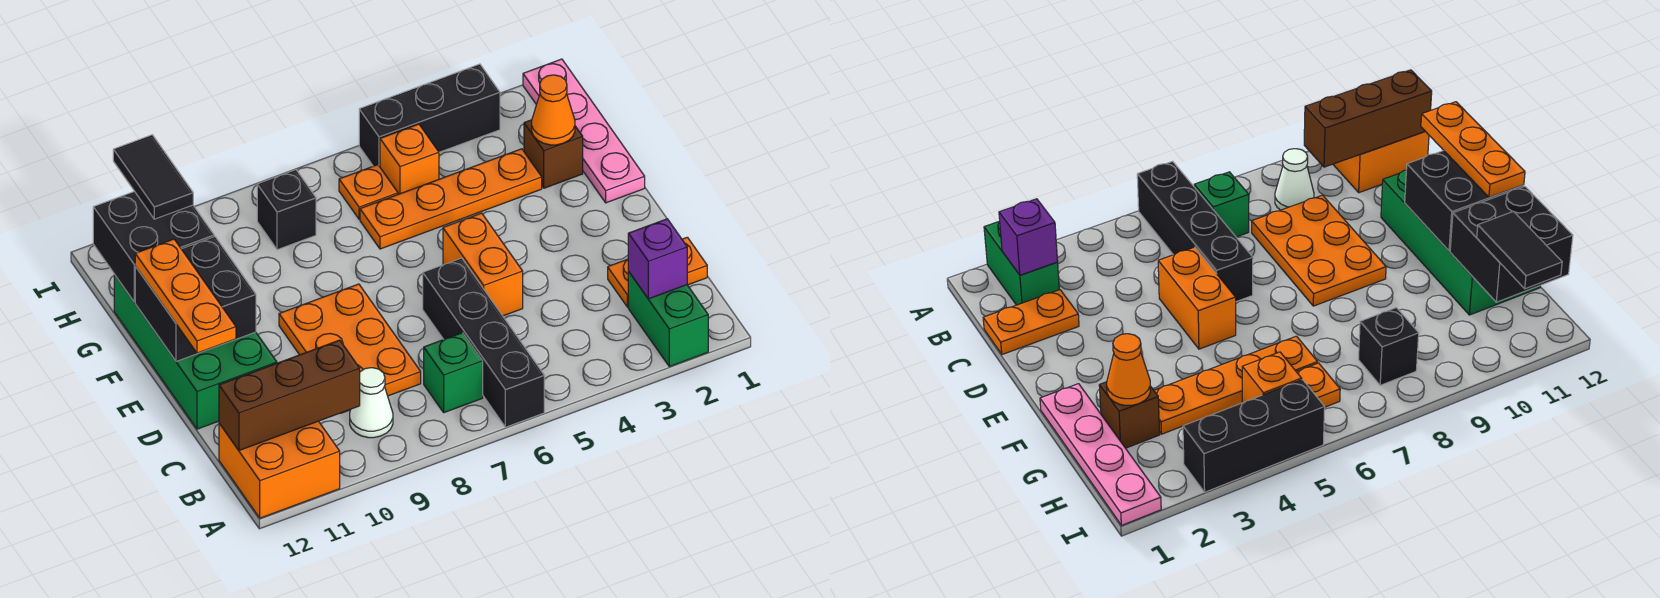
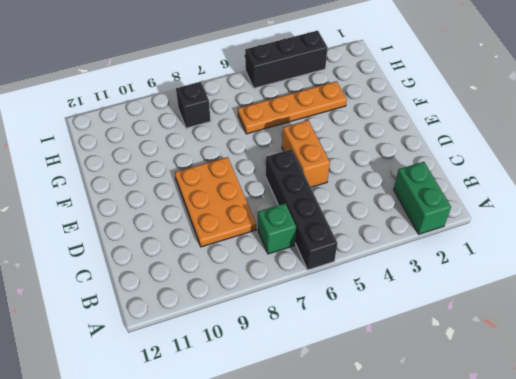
none -> orange 2x2 brick [219,421,340,518]
none -> white 1x1 cone [350,368,393,438]
none -> orange 1x2 plate [608,237,707,307]

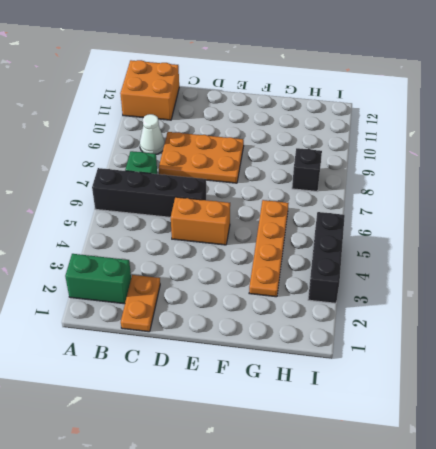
none -> green 2x4 brick [114,275,277,429]
none -> pink 1x4 plate [523,59,645,203]
none -> brown 1x1 brick [524,120,583,188]

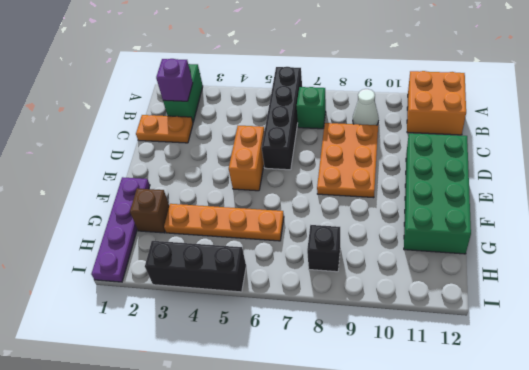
purple 1x4 plate [91,177,150,282] -> pink 1x4 plate [523,59,645,203]
none -> orange 1x1 brick [380,124,439,194]
none -> orange 1x1 plate [339,165,398,219]
none -> brown 1x3 brick [219,340,360,450]

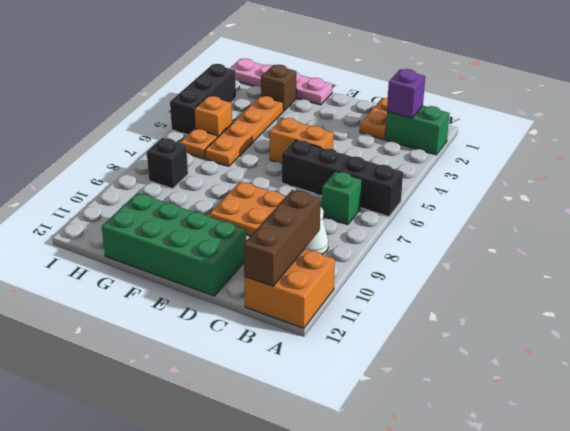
none -> black 2x2 brick [135,237,256,361]
none -> orange 1x1 cone [532,75,575,145]
none -> black 2x2 brick [93,191,214,302]

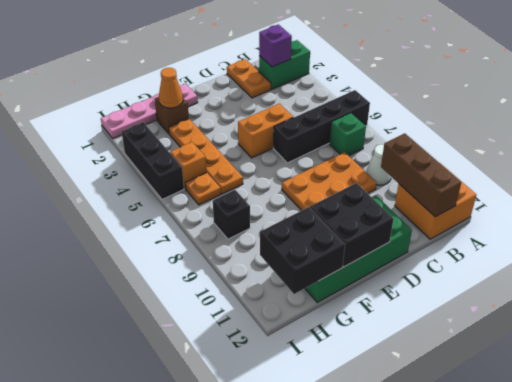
none -> orange 1x3 plate [135,239,236,353]
none -> black 1x2 tile [113,135,193,219]

